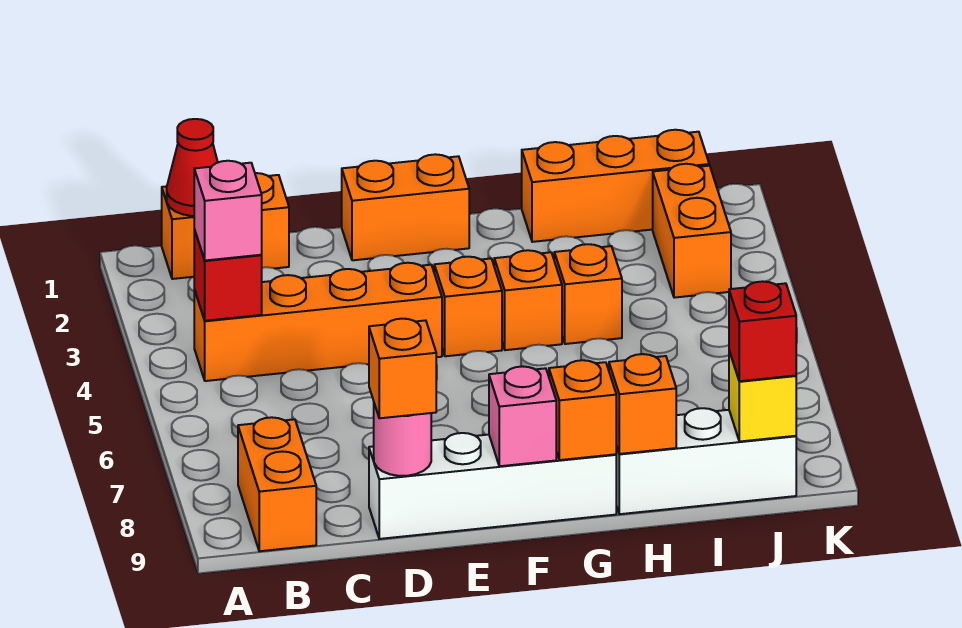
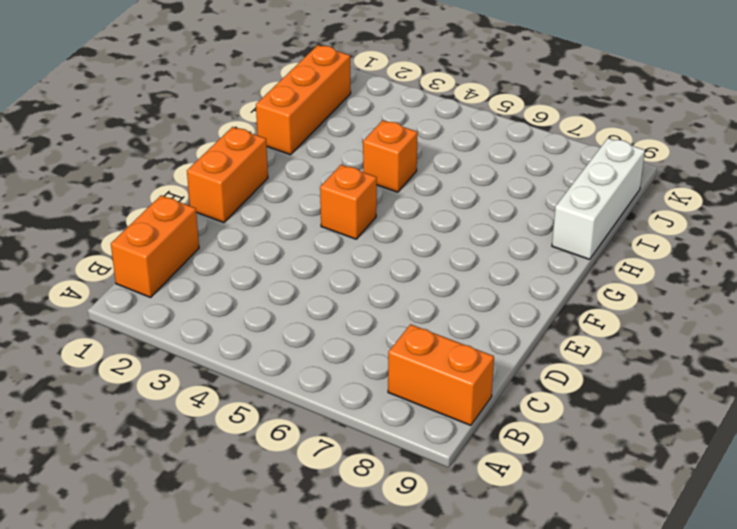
none -> orange 1x4 brick [194,263,442,381]
none -> white 1x4 brick [369,433,616,539]
none -> orange 1x1 brick [494,250,562,350]

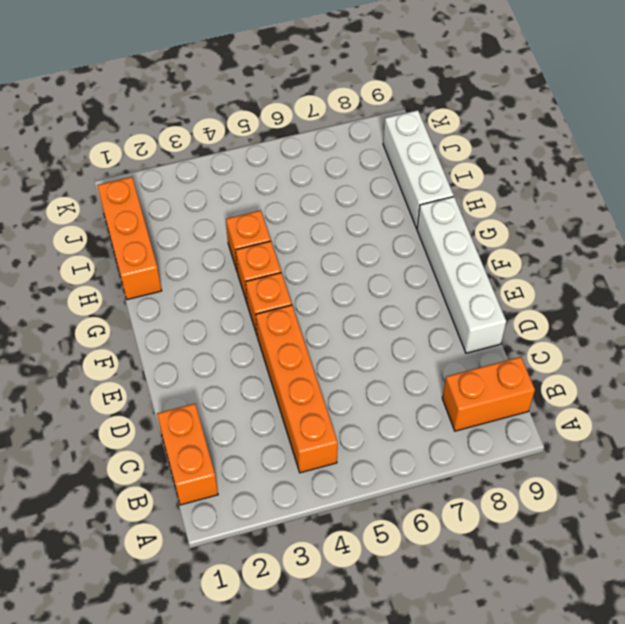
none -> orange 1x2 brick [342,154,469,260]
none -> orange 1x2 brick [653,164,731,298]
none -> red 1x1 cone [167,119,218,216]

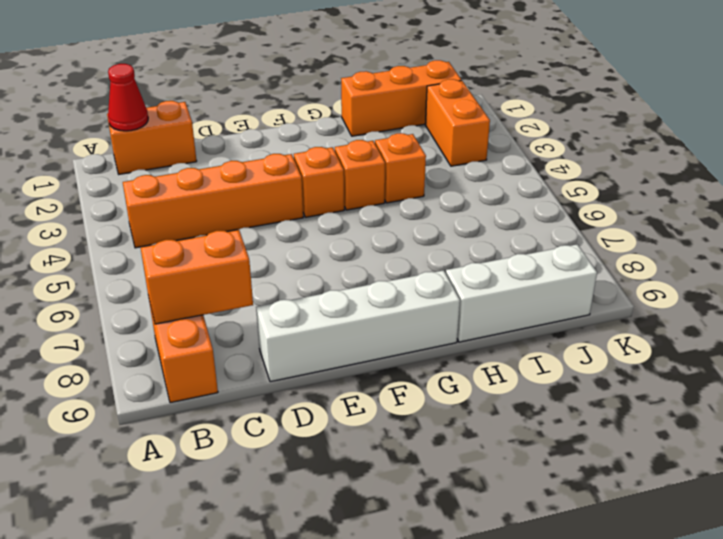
orange 1x2 brick [141,230,253,324] -> orange 1x2 brick moved to [342,154,469,260]
none -> red 1x1 brick [194,230,262,321]
none -> pink 1x1 round brick [374,404,431,476]
none -> pink 1x1 brick [489,366,556,466]

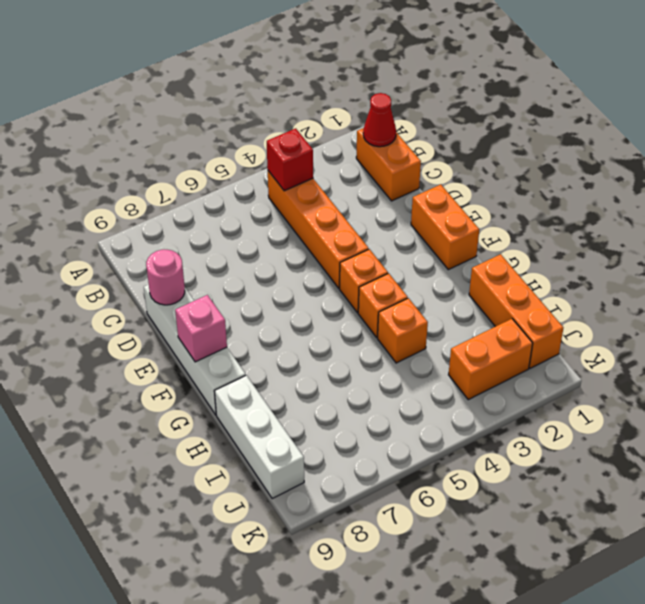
none -> orange 1x2 brick [238,417,316,551]
none -> orange 1x1 brick [549,360,616,460]
none -> orange 1x1 brick [609,354,676,454]

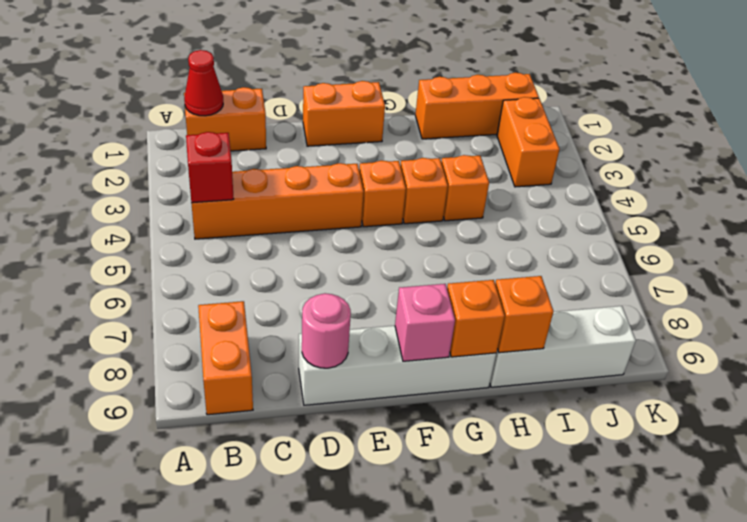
none -> yellow 1x1 brick [729,351,796,441]
none -> pink 1x1 brick [194,161,262,260]
none -> orange 1x1 brick [369,319,436,418]

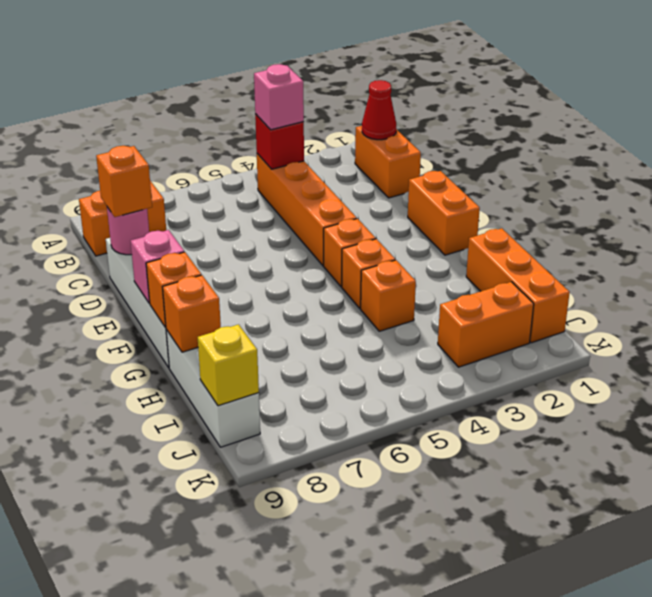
none -> red 1x1 brick [729,281,796,381]

